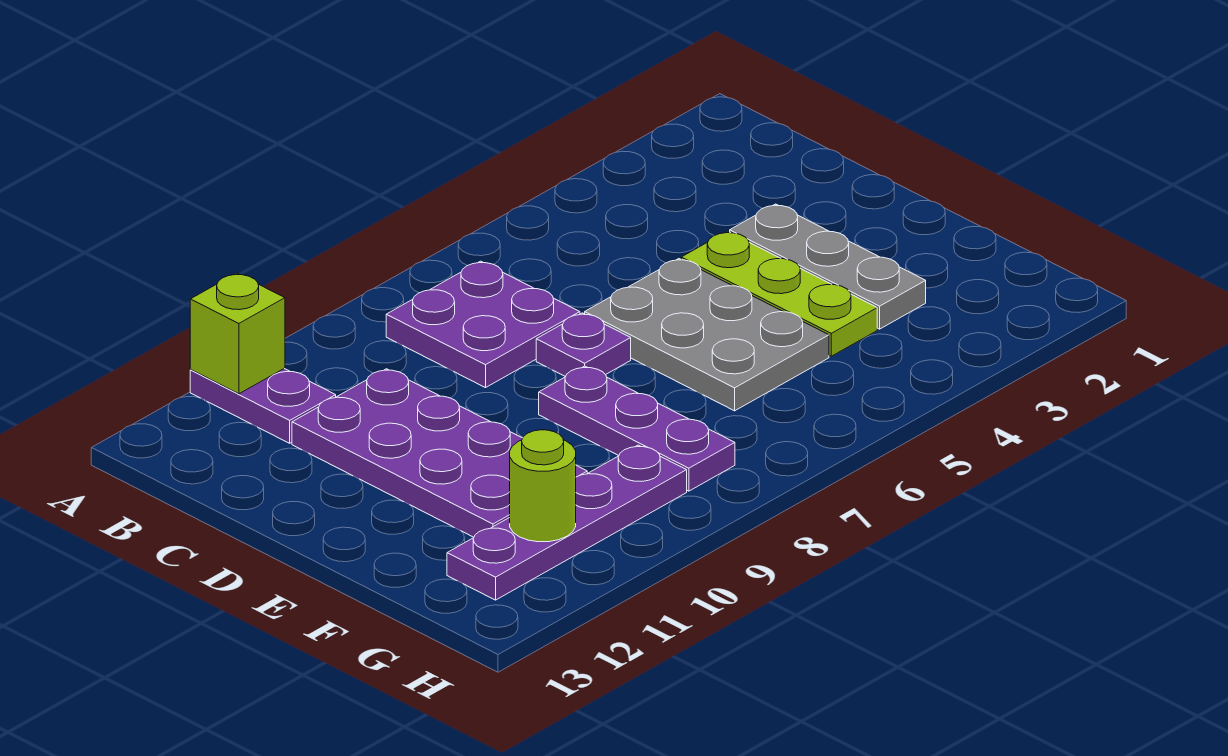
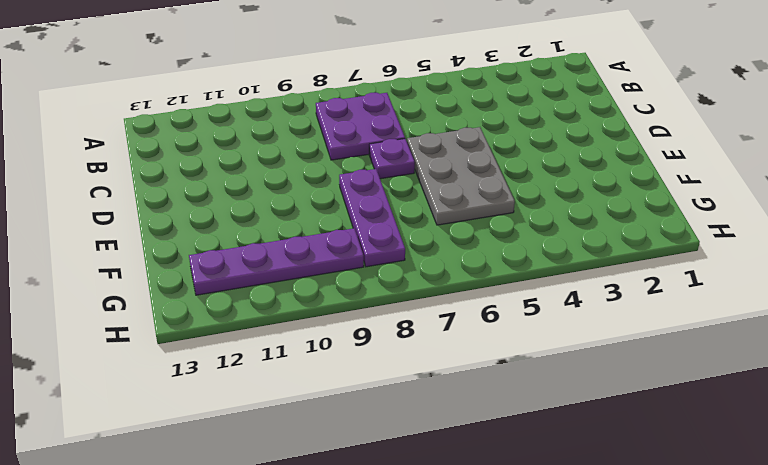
none -> purple 1x2 plate [190,368,336,443]
none -> purple 2x4 plate [292,369,587,537]

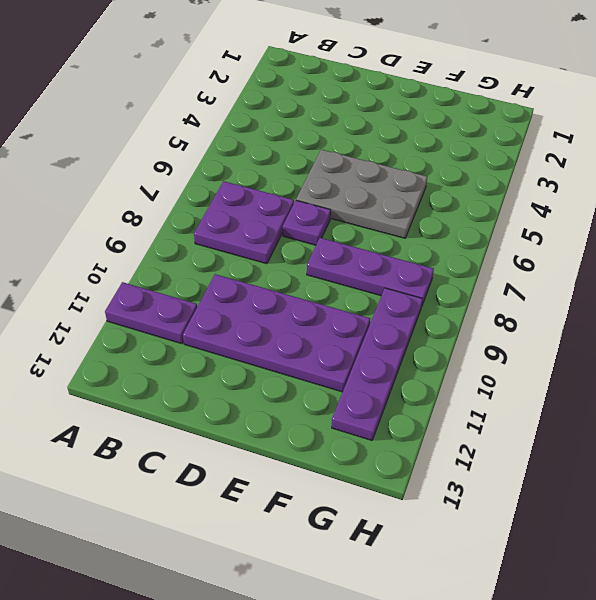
none -> grey 1x3 plate [730,204,926,329]
none -> lime 1x3 plate [681,231,877,356]

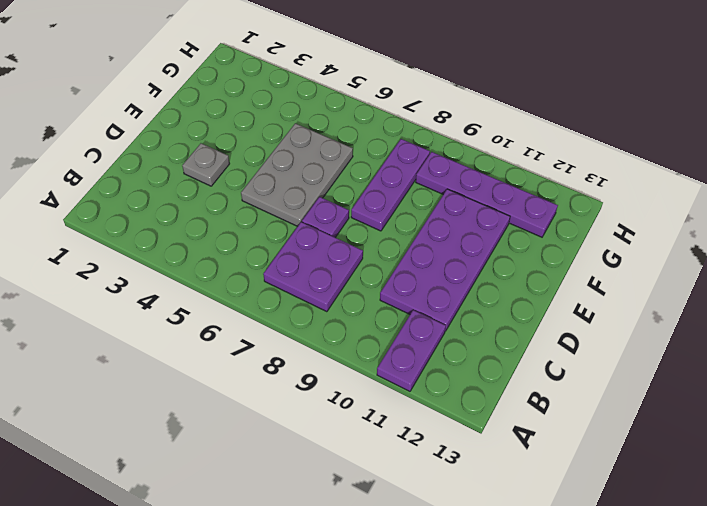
grey 1x1 plate [182,143,230,186] -> grey 1x3 plate [730,204,926,329]
none -> lime 1x3 plate [681,231,877,356]
none -> lime 1x1 brick [190,273,285,394]

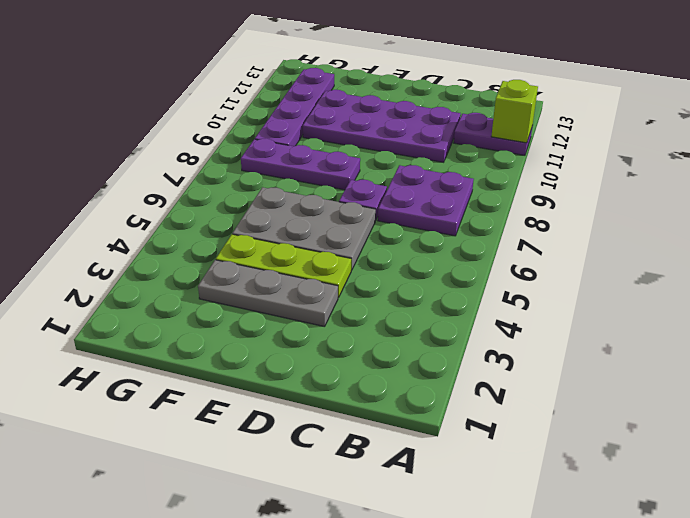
none -> lime 1x1 round brick [510,430,576,542]

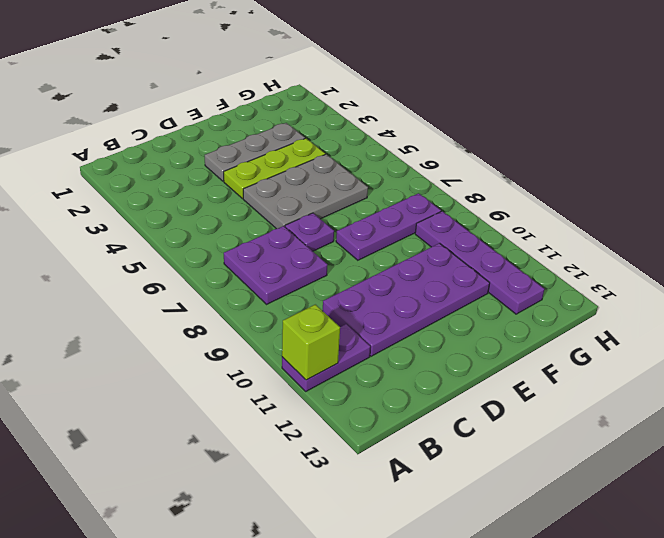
none -> lime 1x1 round brick [510,430,576,542]

